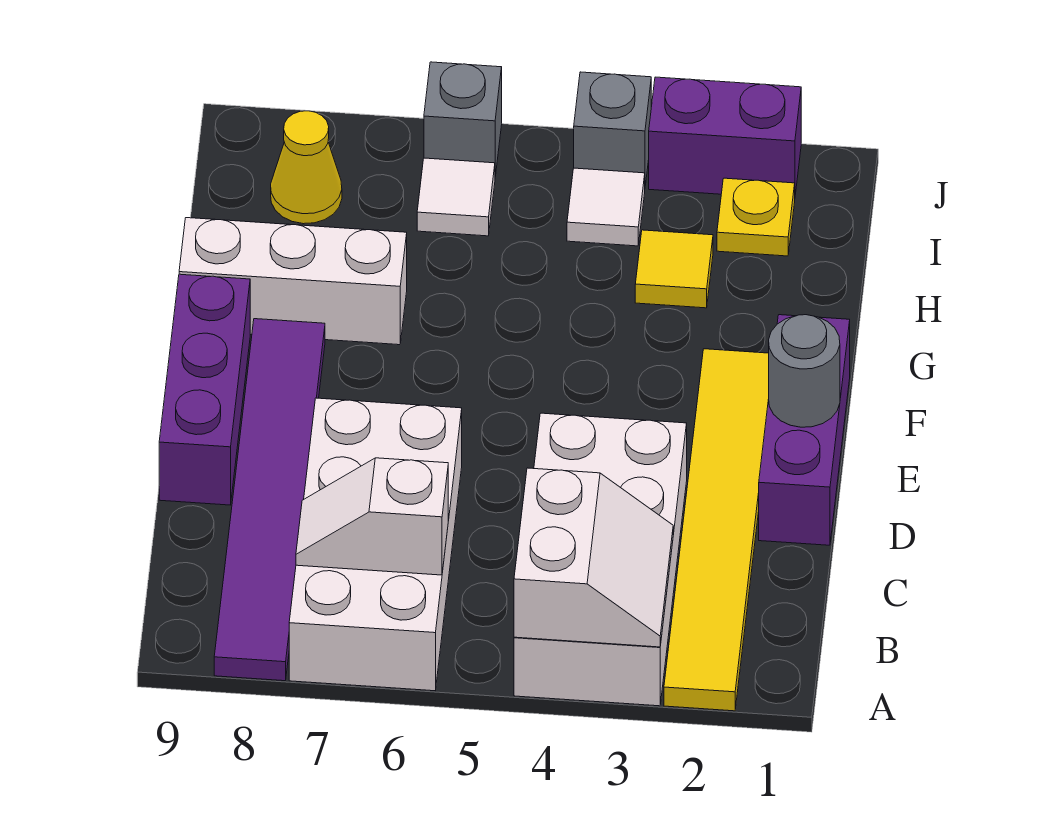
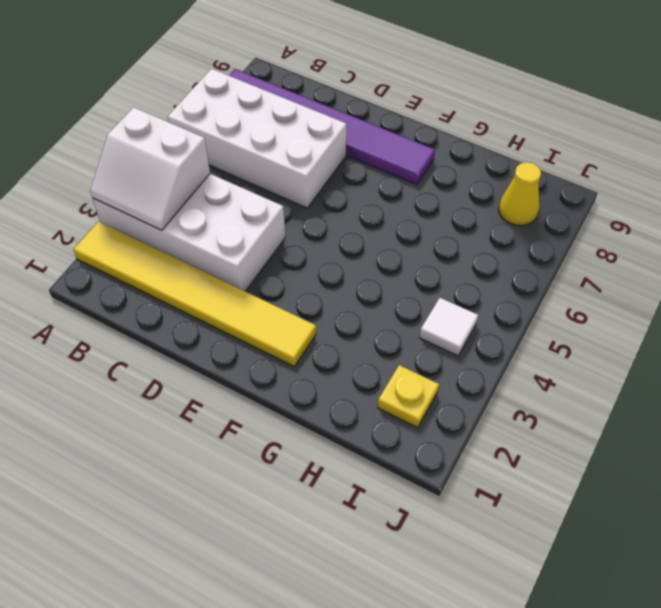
none -> purple 1x3 brick [759,315,850,545]
none -> purple 1x3 brick [159,274,250,505]
none -> white 1x3 brick [179,218,407,345]

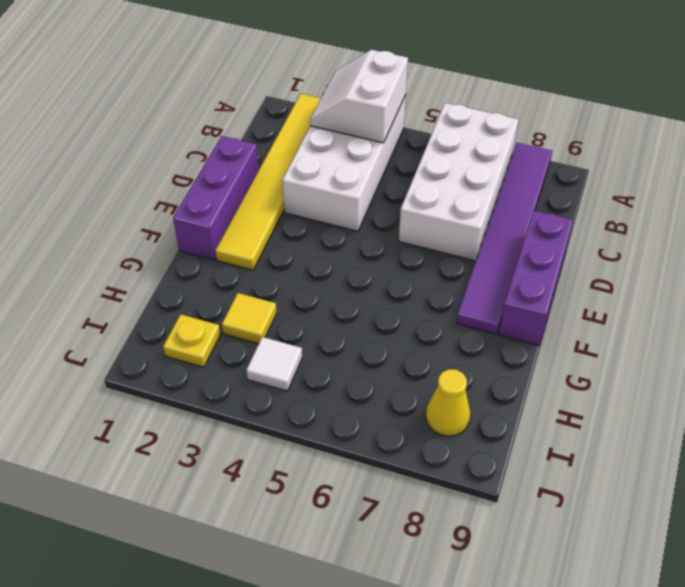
none -> white 1x3 brick [179,218,407,345]
none -> white 1x1 tile [417,158,495,236]
none -> purple 1x2 brick [649,77,801,195]

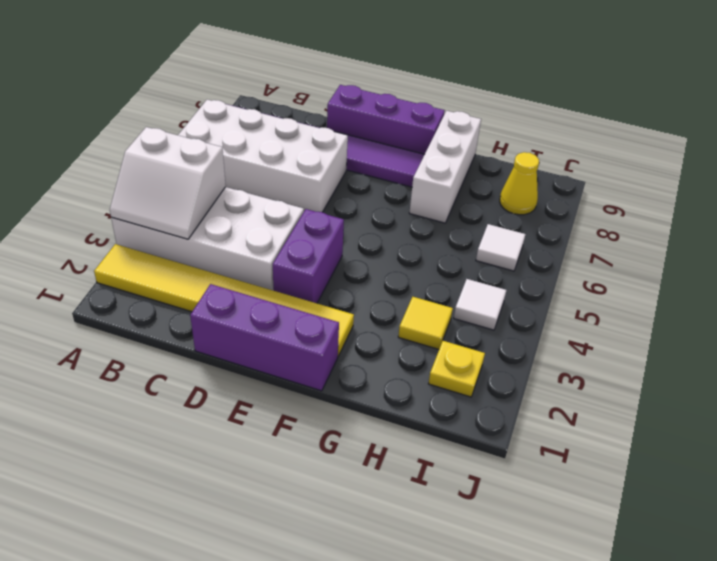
purple 1x2 brick [273,209,344,303] -> purple 1x2 brick moved to [649,77,801,195]
none -> grey 1x1 brick [574,72,651,186]
none -> grey 1x1 brick [424,62,502,176]
none -> white 1x2 slope [296,458,448,575]

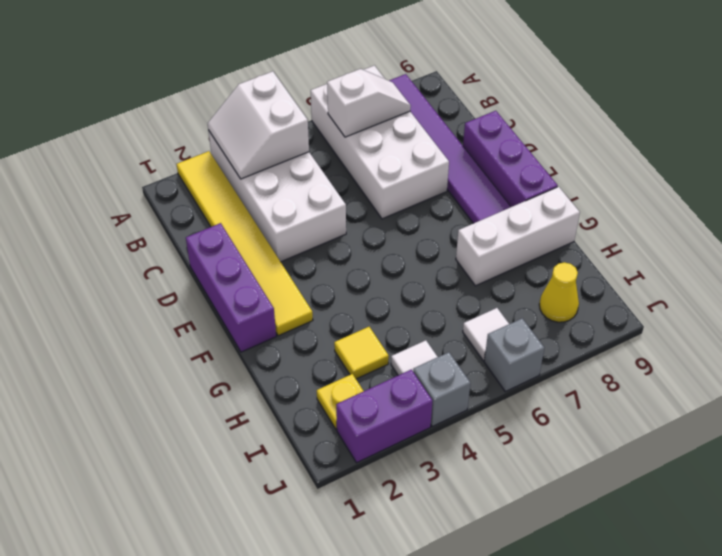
none -> grey 1x1 round brick [769,315,840,427]

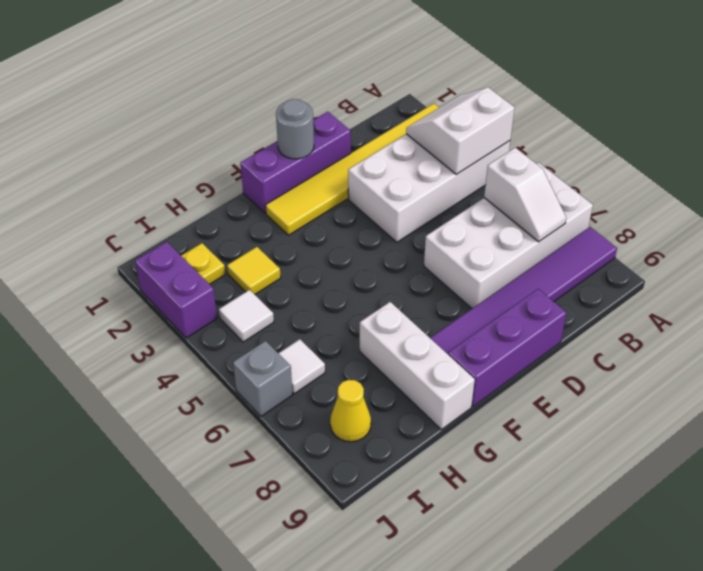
none -> grey 1x1 brick [574,72,651,186]

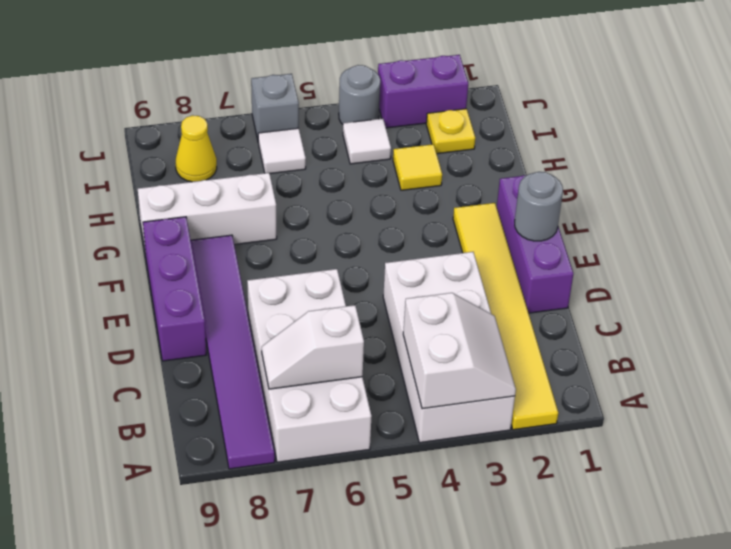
grey 1x1 round brick [339,65,380,124] -> grey 1x1 brick [574,72,651,186]

